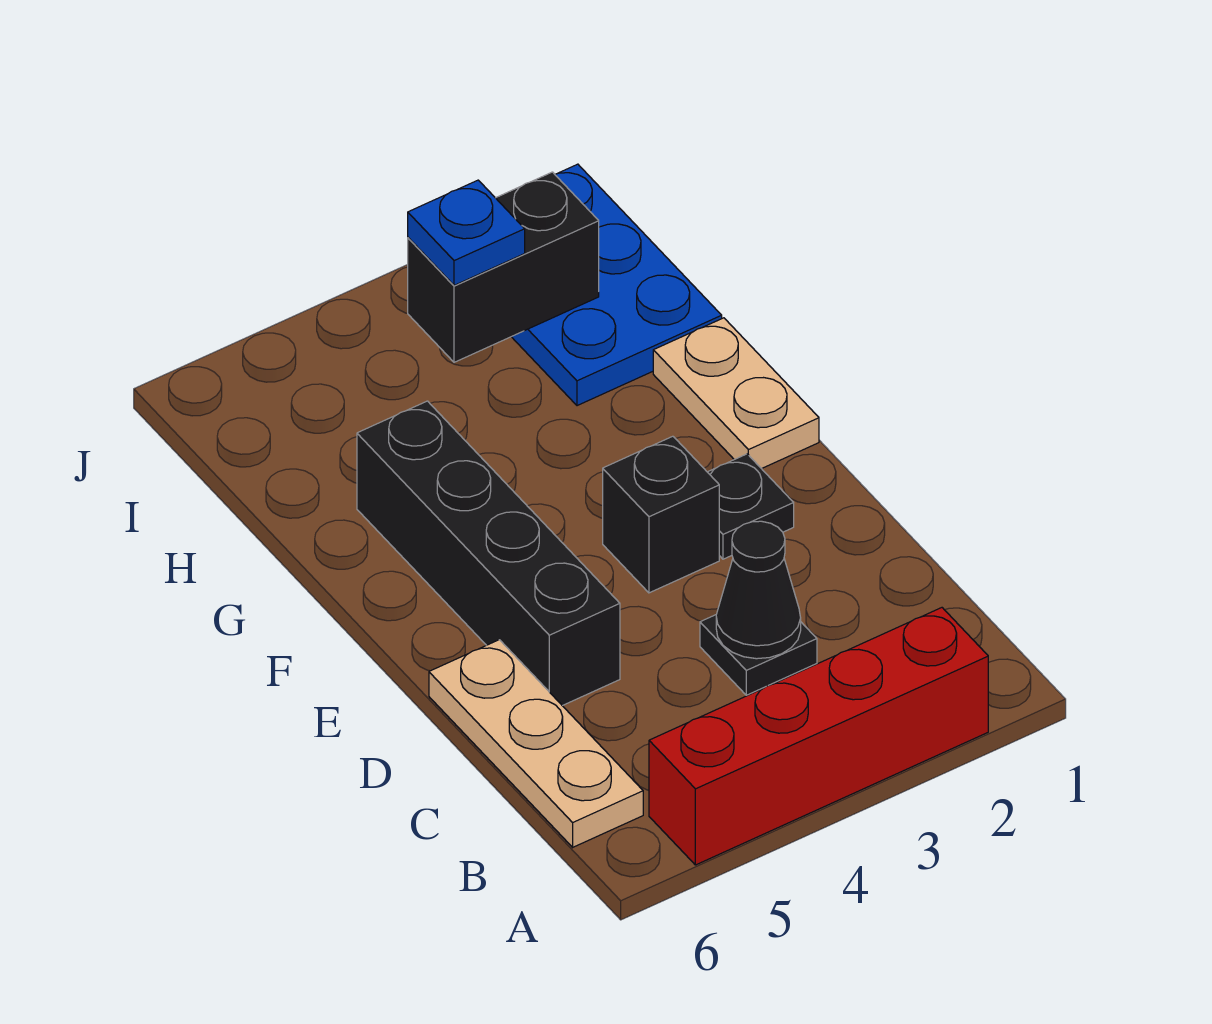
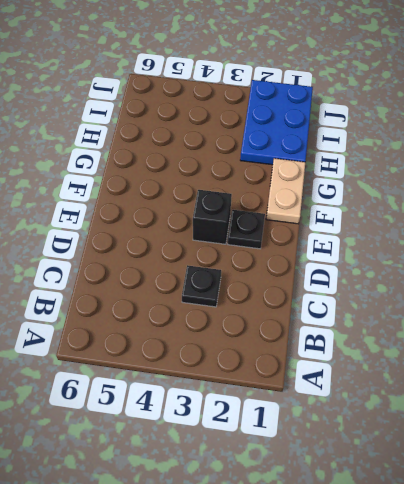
none -> red 1x4 brick [649,608,988,865]
none -> tan 1x3 plate [429,640,643,847]

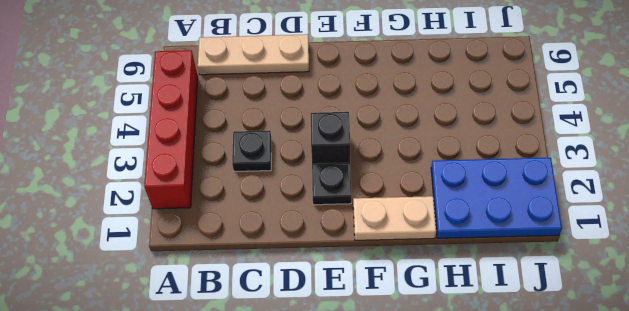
none -> black 1x4 brick [357,401,620,706]
none -> black 1x1 cone [716,521,801,659]

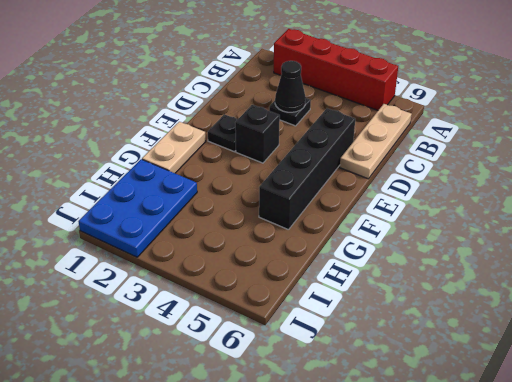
none -> black 1x2 brick [408,172,599,362]
none -> blue 1x1 plate [408,180,525,285]

